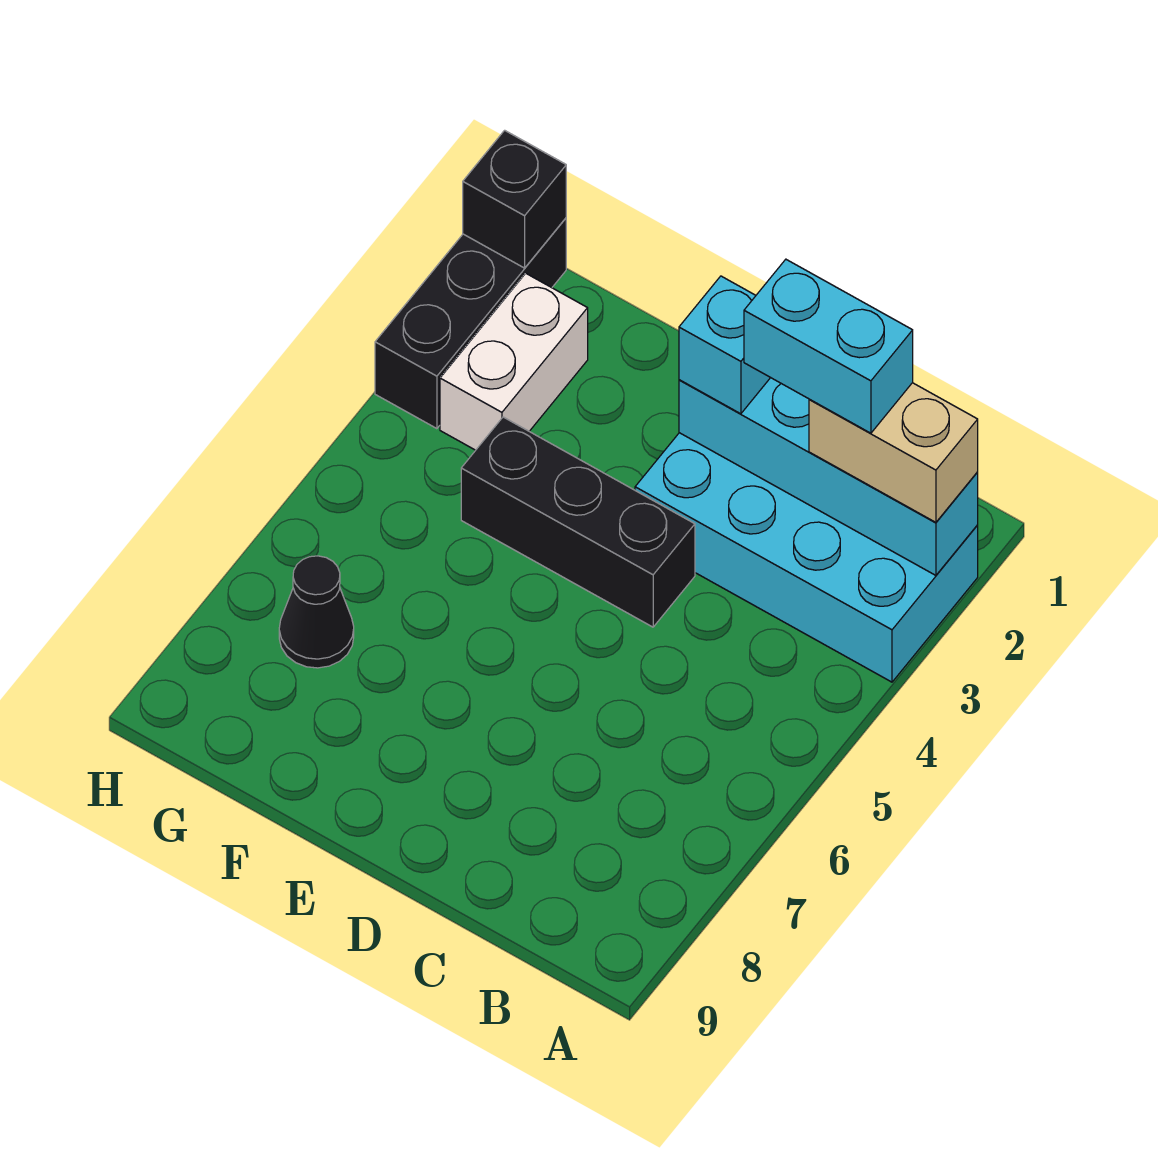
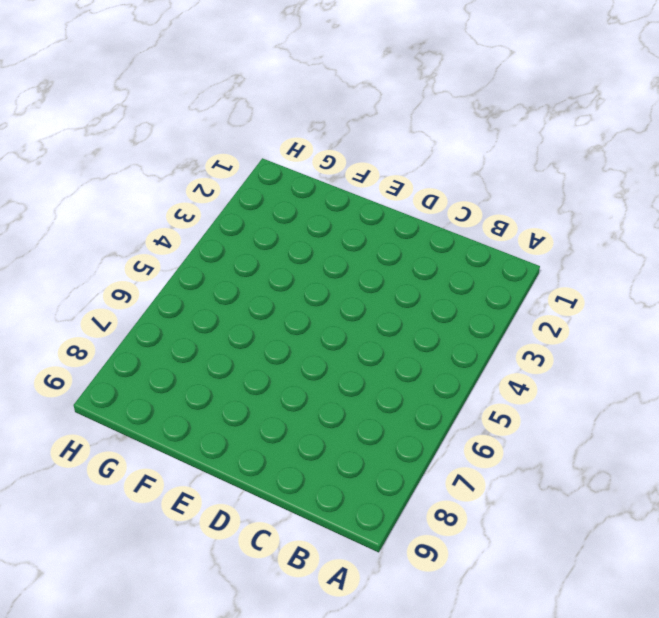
none -> cyan 2x4 brick [635,433,978,682]
none -> black 1x3 brick [461,417,695,627]

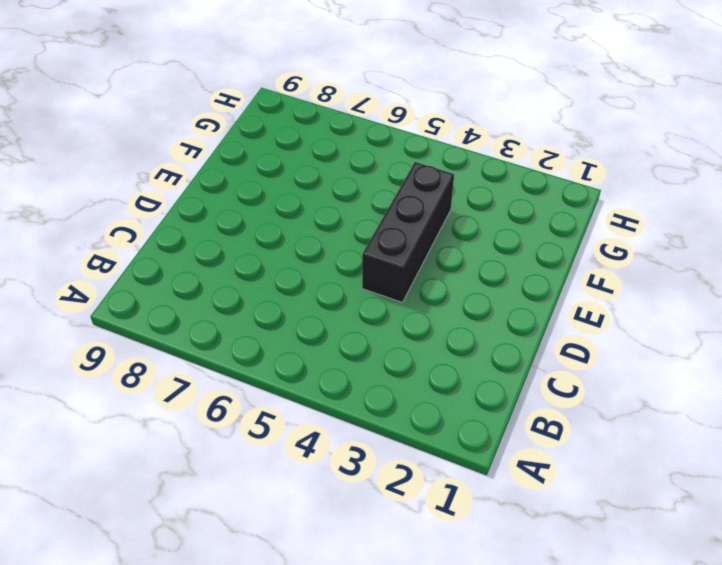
none -> cyan 2x4 brick [635,433,978,682]
none -> white 1x2 brick [440,273,588,450]

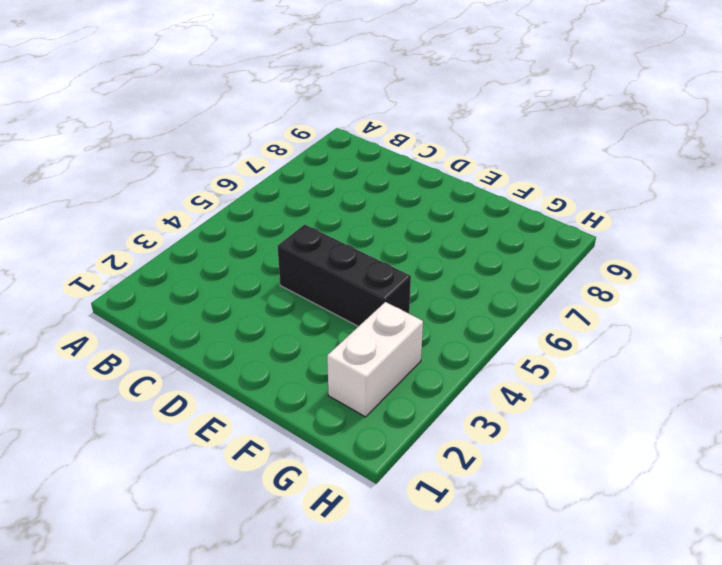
none -> cyan 2x4 brick [635,433,978,682]
none -> black 1x1 cone [279,556,354,668]

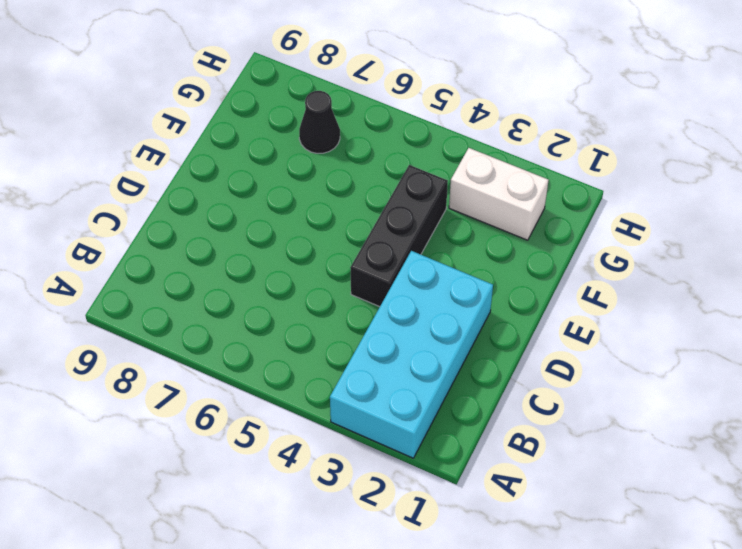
none -> black 1x3 brick [375,218,566,429]
none -> cyan 1x4 brick [679,378,978,575]

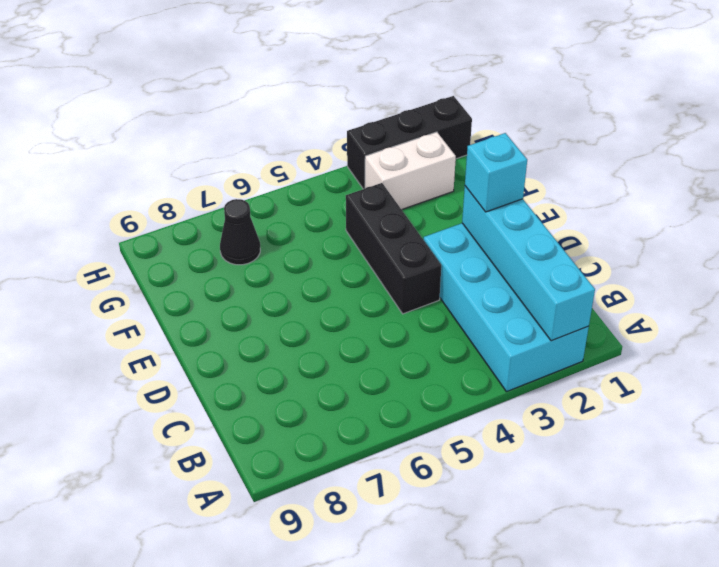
none -> black 1x1 brick [463,130,566,268]
none -> tan 1x2 brick [809,383,978,522]

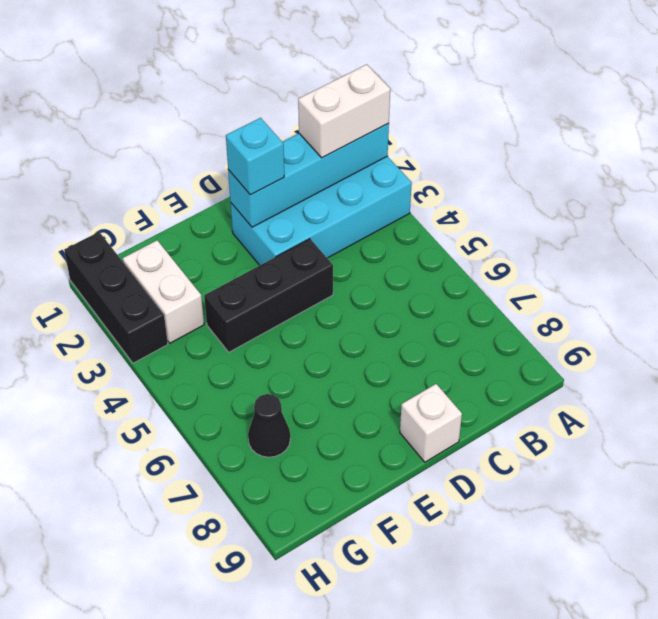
white 1x2 brick [298,64,390,158] -> tan 1x2 brick [809,383,978,522]
white 1x1 brick [400,384,462,462] -> none
none -> black 1x1 brick [463,130,566,268]
none -> cyan 1x2 brick [744,259,913,433]

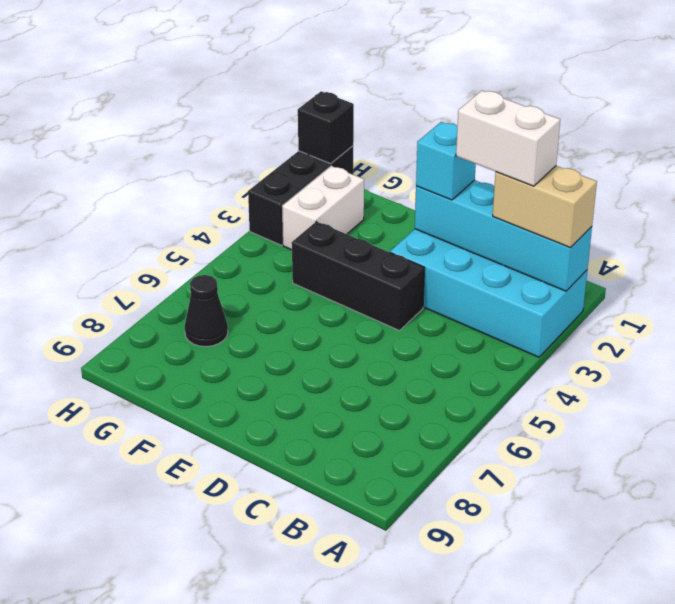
white 1x2 brick [456,91,560,186] -> cyan 1x2 brick [744,259,913,433]

